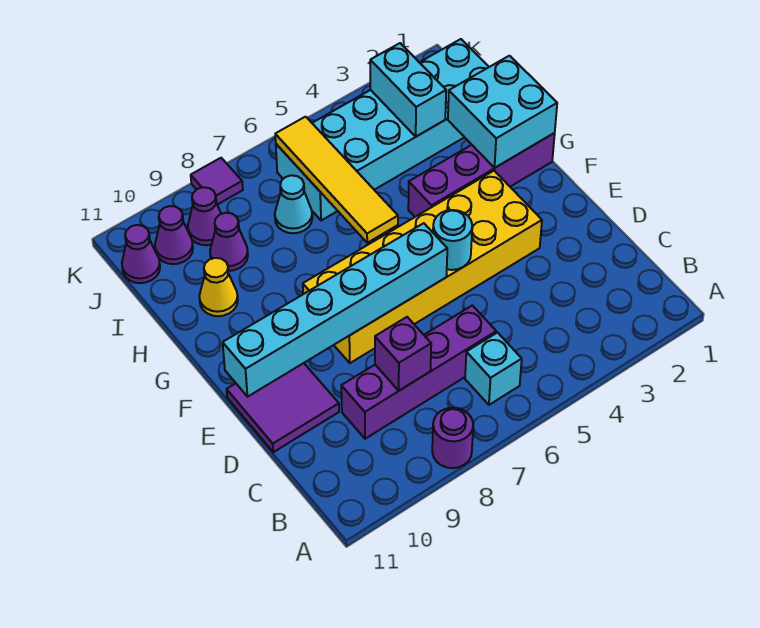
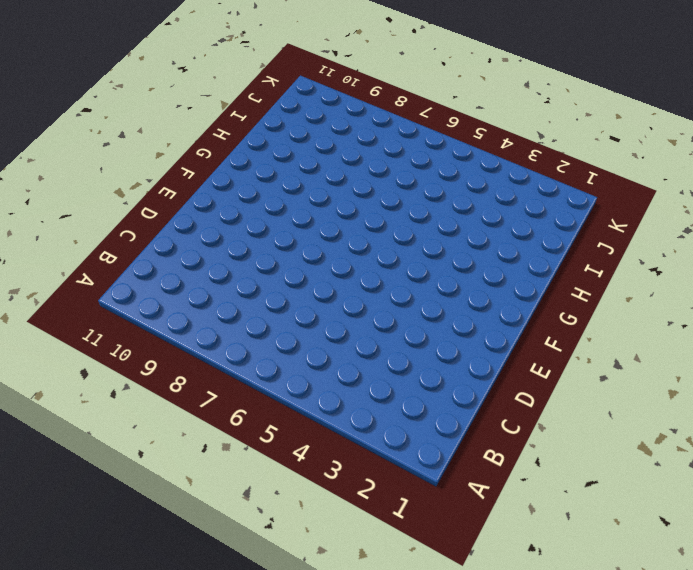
none -> purple 1x1 round brick [432,408,473,468]
none -> cyan 1x1 brick [465,333,522,405]
none -> purple 1x4 brick [341,305,496,439]

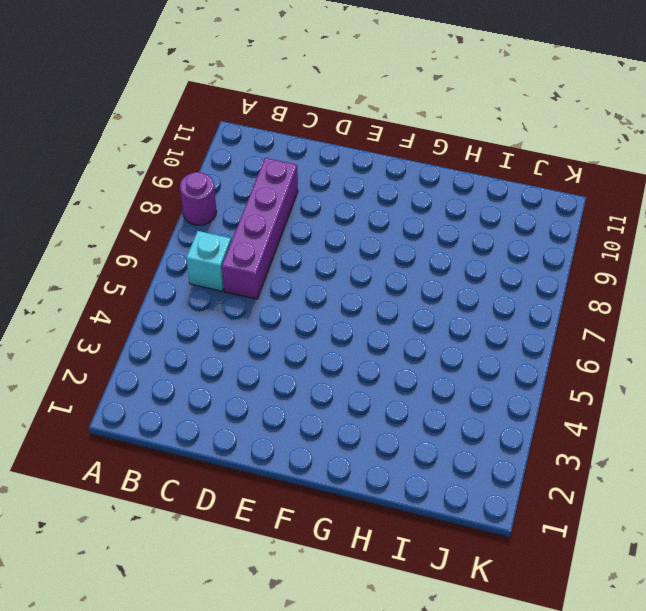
none -> purple 2x2 tile [227,363,339,452]
none -> yellow 2x6 brick [303,171,542,363]
none -> purple 1x4 brick [408,133,555,217]

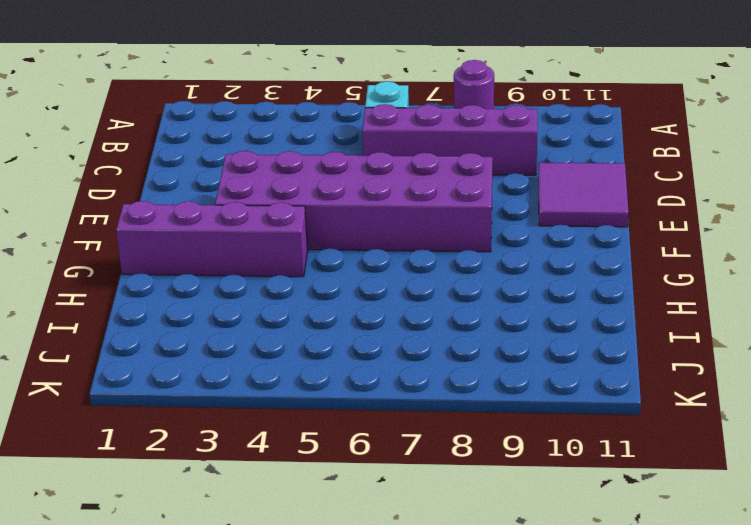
purple 2x6 brick [215,151,492,252] -> yellow 2x6 brick [303,171,542,363]
none -> yellow 1x1 cone [199,258,238,316]
none -> cyan 2x6 brick [276,39,489,221]
none -> cyan 1x1 cone [275,175,312,233]

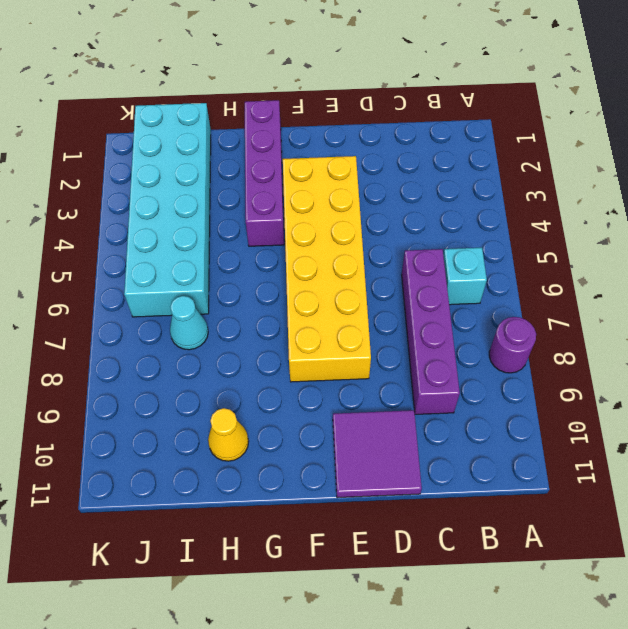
none -> purple 1x1 cone [210,213,248,271]
none -> purple 1x1 cone [188,187,221,245]
none -> purple 1x1 cone [155,206,193,264]

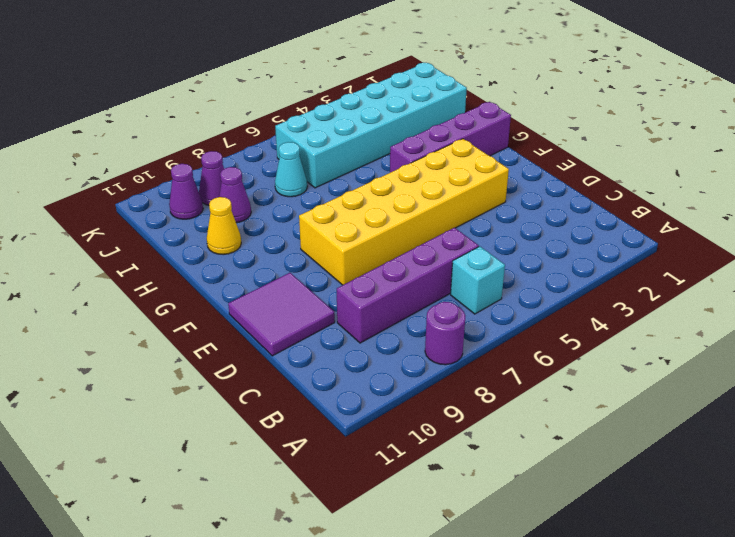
none -> purple 1x1 cone [122,225,160,283]
none -> purple 1x1 tile [191,158,243,205]
none -> purple 1x1 brick [375,317,431,391]

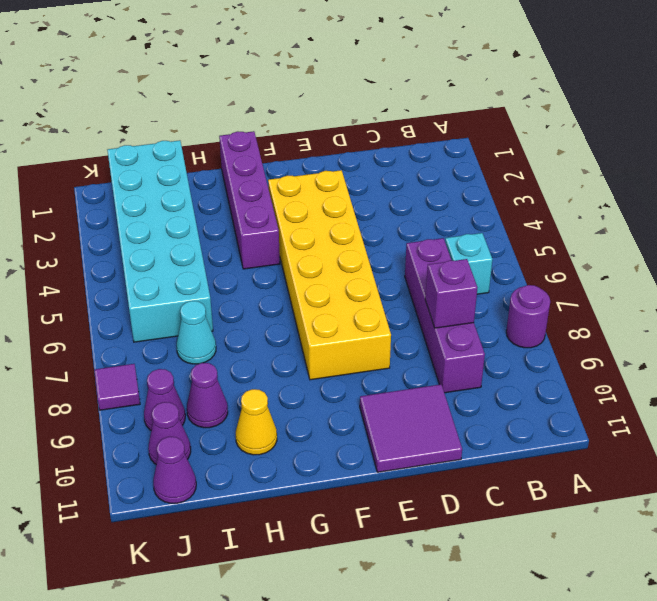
none -> cyan 1x1 round brick [433,210,472,270]
none -> cyan 1x6 brick [223,223,447,397]
none -> cyan 2x2 brick [448,56,557,168]

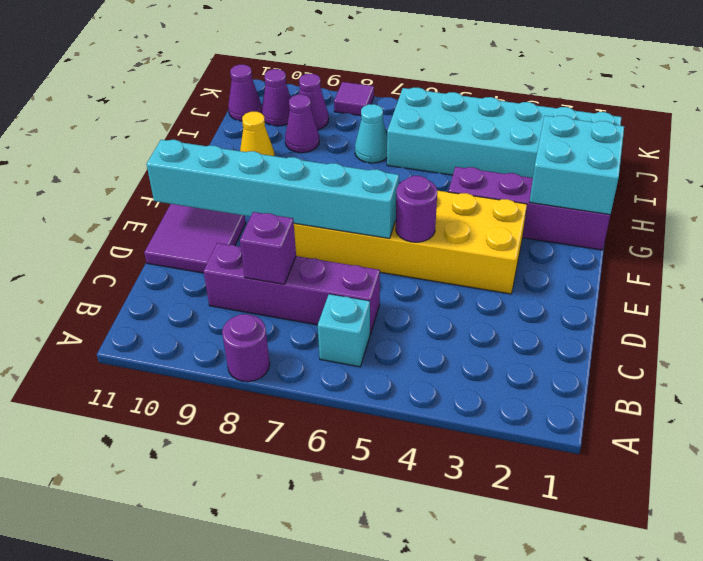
purple 1x1 round brick [396,176,437,242] -> cyan 1x1 round brick [433,210,472,270]
none -> yellow 1x4 tile [275,117,398,243]
none -> cyan 1x2 brick [370,43,446,137]

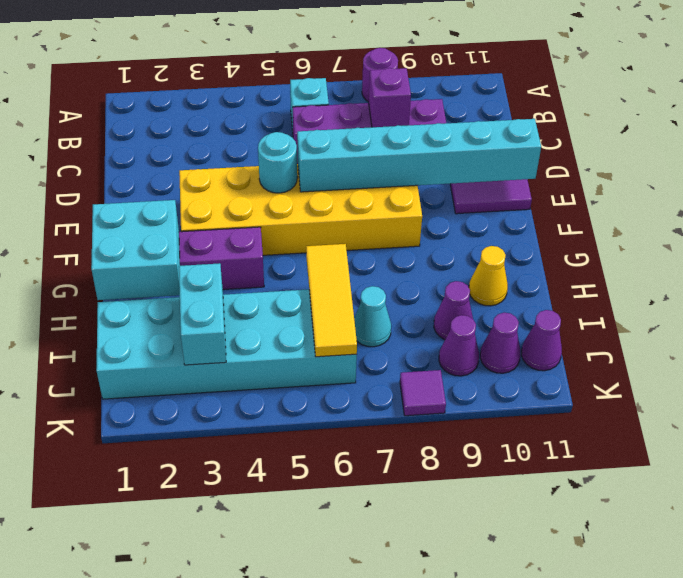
yellow 1x3 tile [306,244,357,357] -> yellow 1x4 tile [275,117,398,243]

